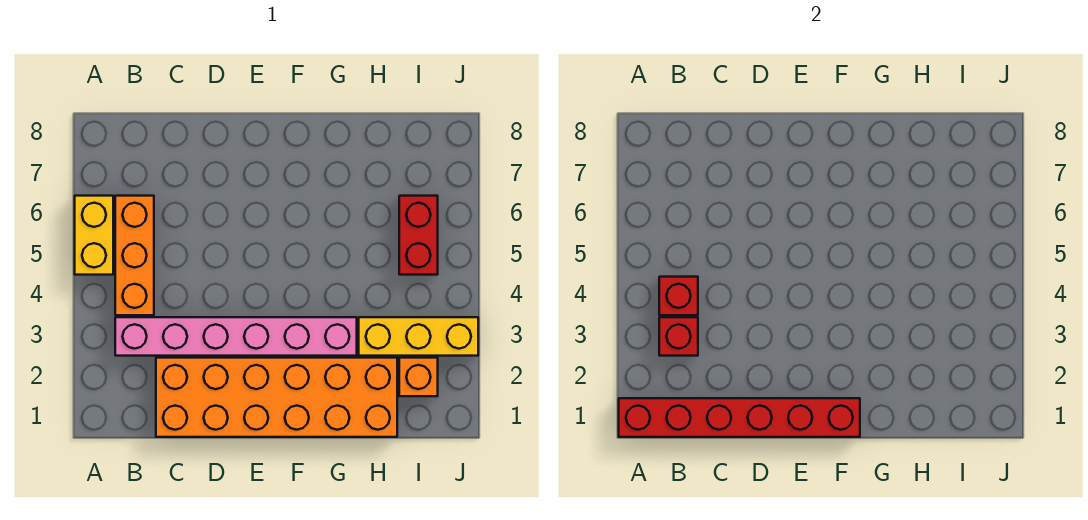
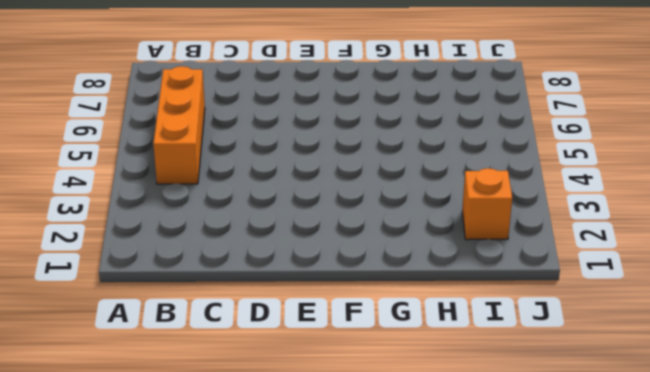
none -> yellow 1x2 brick [75,196,113,275]
none -> pink 1x6 brick [115,317,357,356]

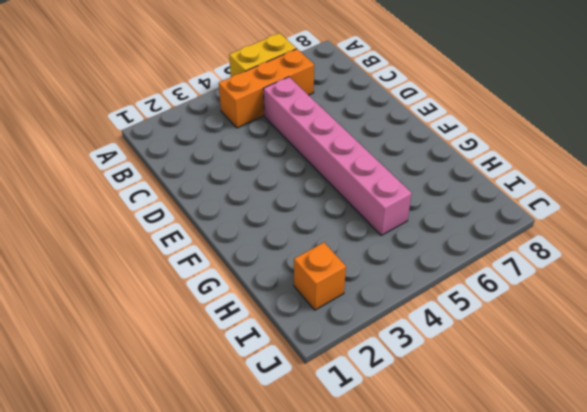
pink 1x6 brick [263,77,412,235] -> pink 1x6 brick moved to [115,317,357,356]
none -> orange 2x6 brick [156,358,397,437]
none -> yellow 1x3 brick [359,317,478,356]

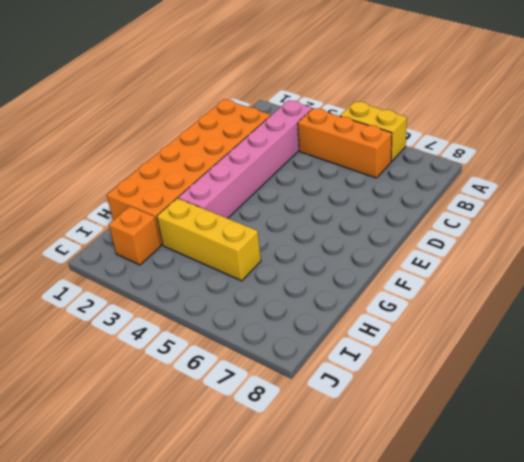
yellow 1x3 brick [157,198,261,281] -> yellow 1x3 brick turned to [359,317,478,356]
none -> red 1x2 brick [399,196,438,275]
none -> red 1x6 brick [619,398,860,437]

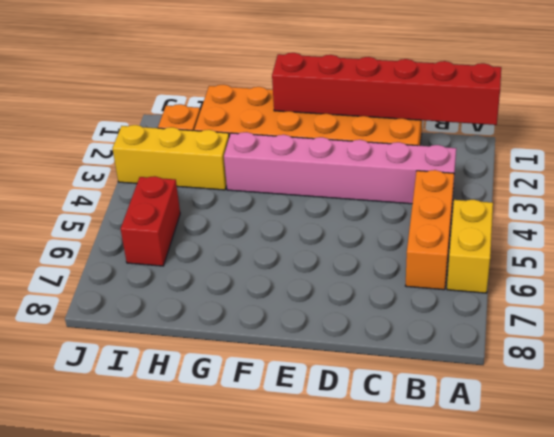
none -> red 1x1 brick [659,317,698,356]
none -> red 1x1 brick [659,277,698,315]

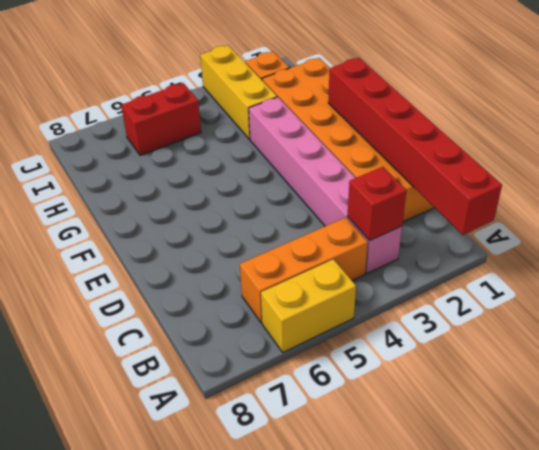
none -> red 1x1 brick [659,277,698,315]

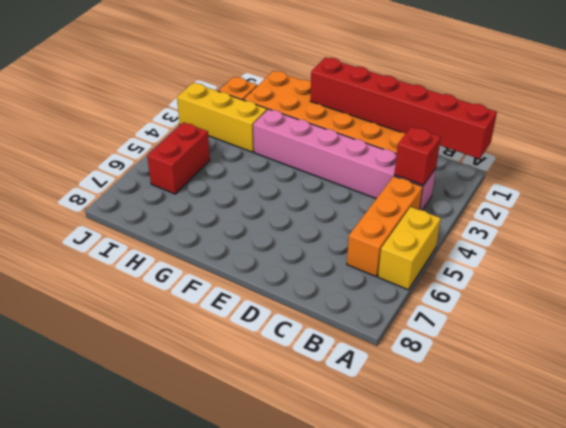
none -> red 1x1 brick [659,277,698,315]

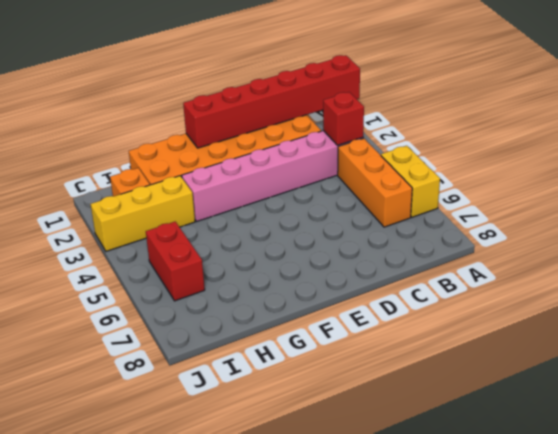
none -> red 1x1 brick [659,277,698,315]

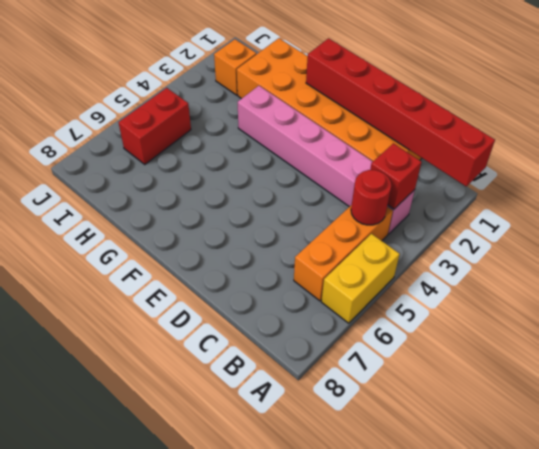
red 1x1 round brick [351,170,391,225] -> red 1x1 brick [659,277,698,315]
none -> yellow 1x3 brick [359,317,478,356]

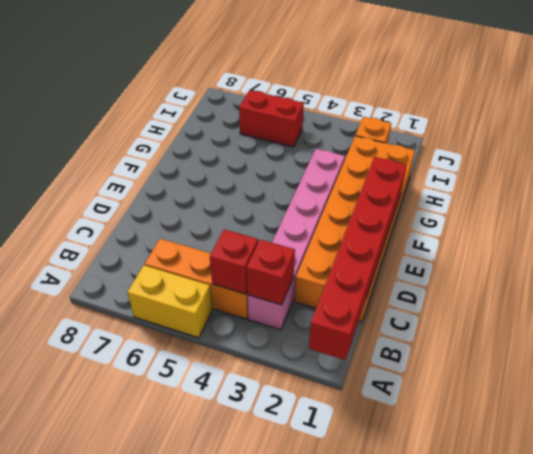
none -> yellow 1x3 brick [359,317,478,356]

